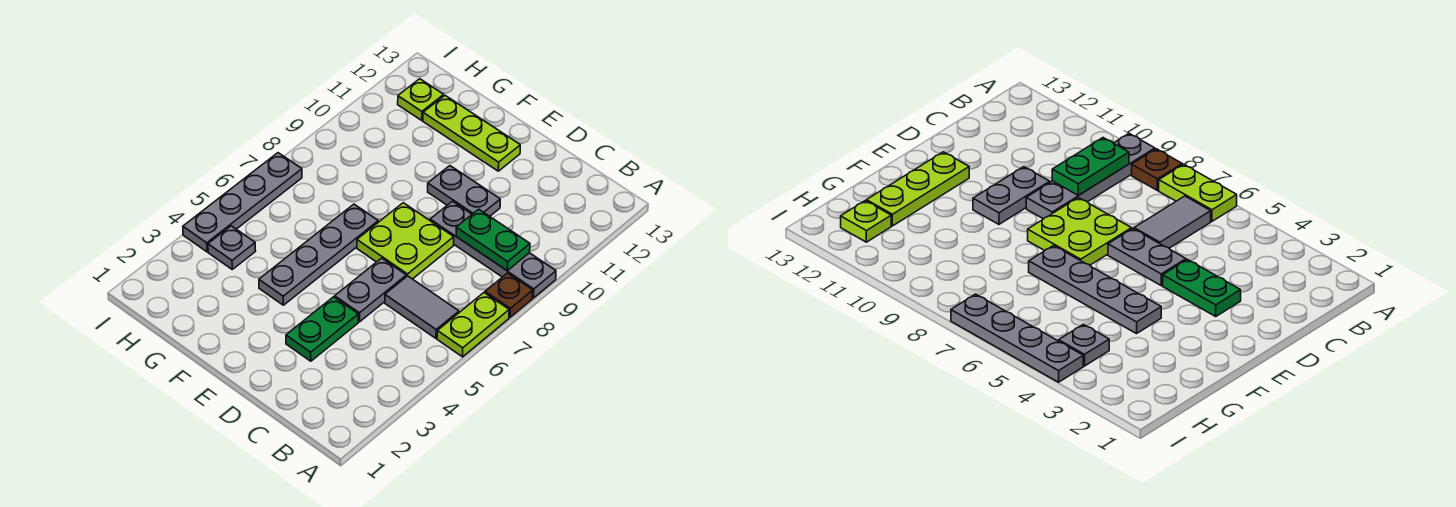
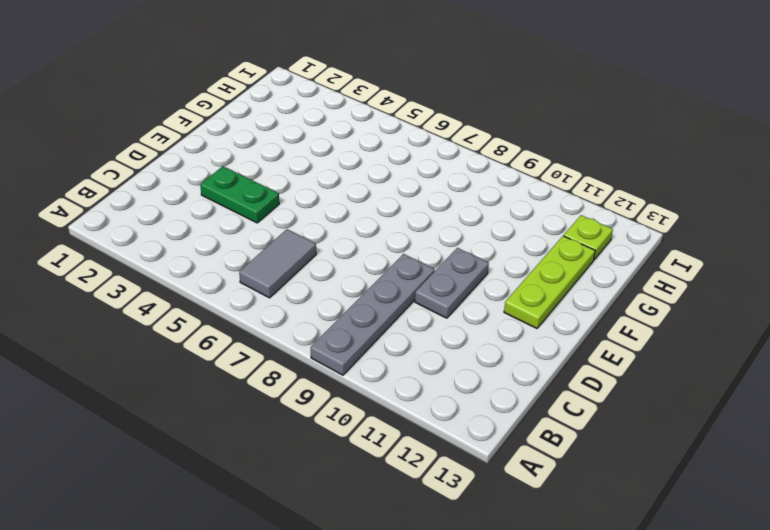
none -> lime 1x2 plate [437,293,509,357]
none -> brown 1x1 plate [485,273,533,317]
none -> grey 1x2 plate [335,258,406,322]

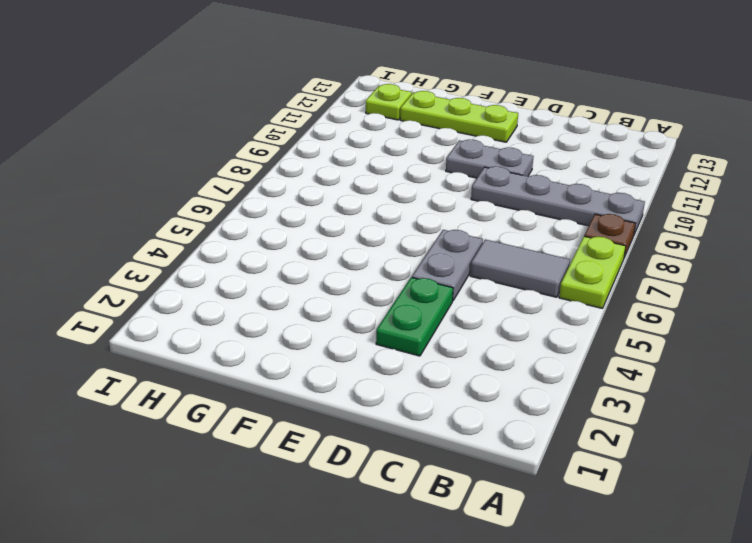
none -> lime 2x2 plate [357,203,454,279]
none -> grey 1x4 plate [259,204,378,305]
none -> grey 1x1 plate [208,226,256,269]

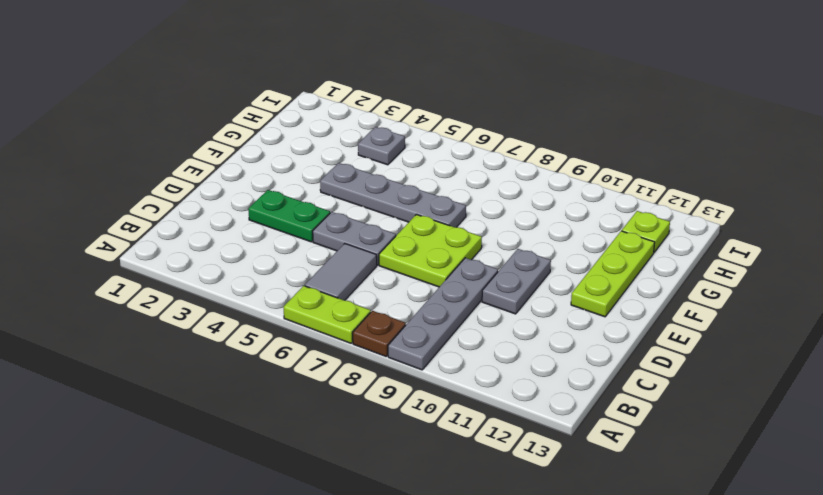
none -> grey 1x4 plate [183,153,302,252]
none -> green 1x2 plate [456,209,530,271]

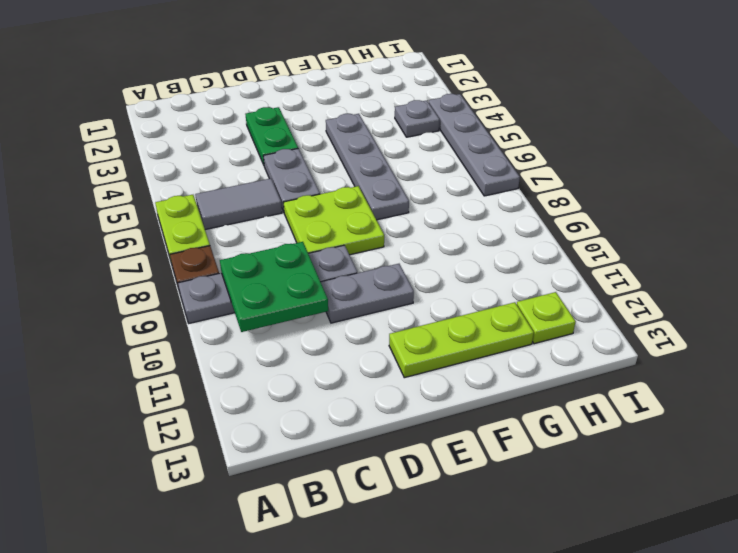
green 2x2 plate [220,242,328,332] -> green 1x2 plate [456,209,530,271]

